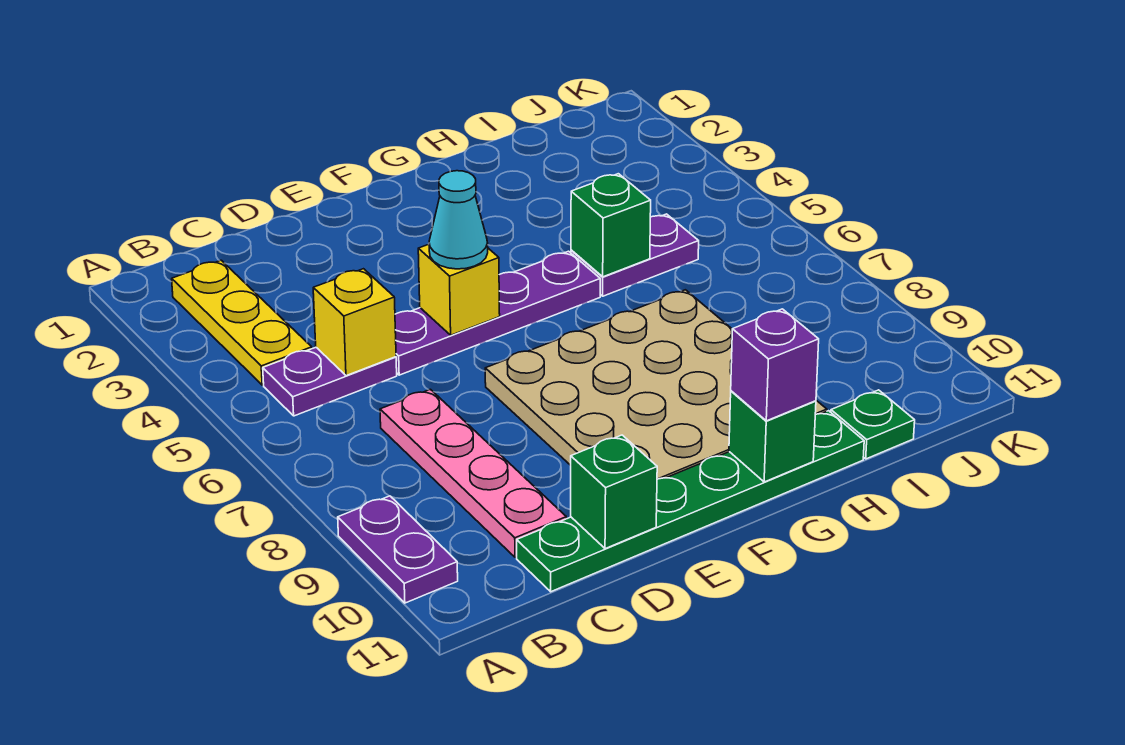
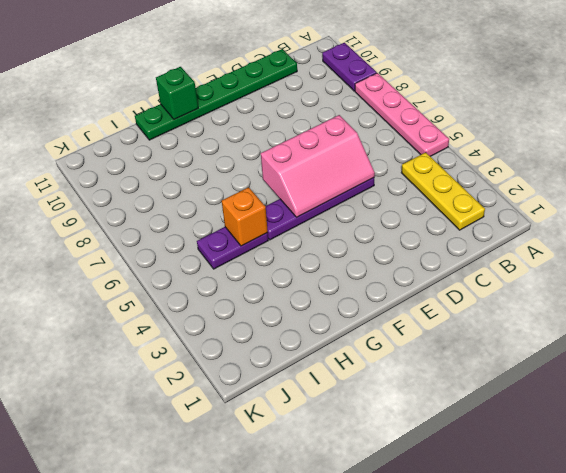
pink 1x4 plate [355,73,449,156] -> pink 1x4 plate moved to [380,389,566,557]
pink 2x3 slope [261,115,375,217] -> yellow 1x1 brick [418,244,500,335]
orange 1x1 brick [222,187,268,246] -> green 1x1 brick [571,174,651,277]
none -> purple 1x2 plate [263,347,397,416]
none -> tan 4x4 plate [485,290,827,479]
none -> green 1x1 plate [831,390,915,459]

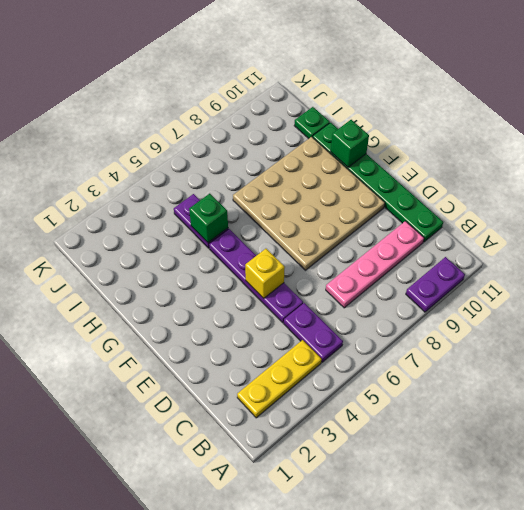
none -> yellow 1x1 brick [313,269,396,376]
none -> green 1x1 brick [571,435,657,549]
none -> cyan 1x1 cone [429,171,488,269]

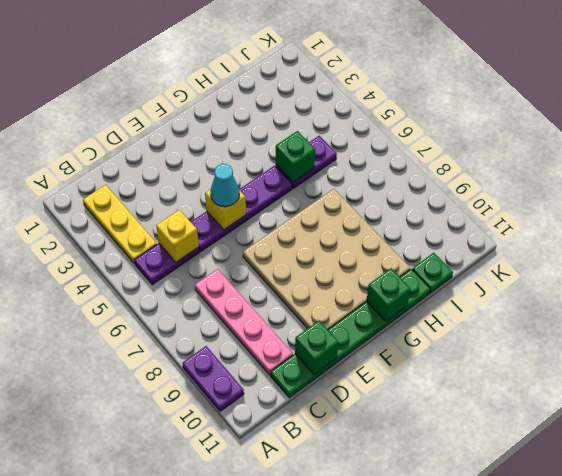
none -> purple 1x1 brick [731,309,819,421]

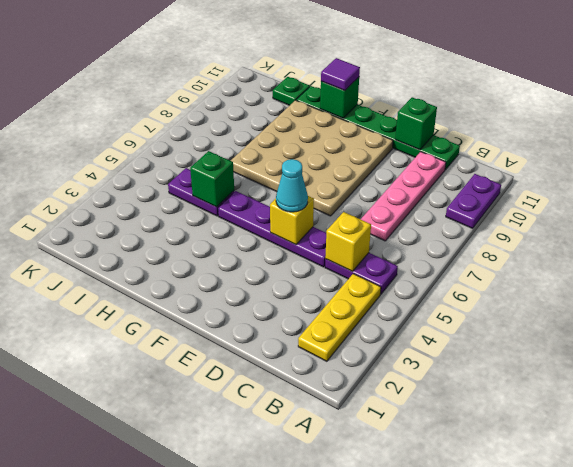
purple 1x1 tile [321,58,360,90] -> purple 1x1 brick [731,309,819,421]

